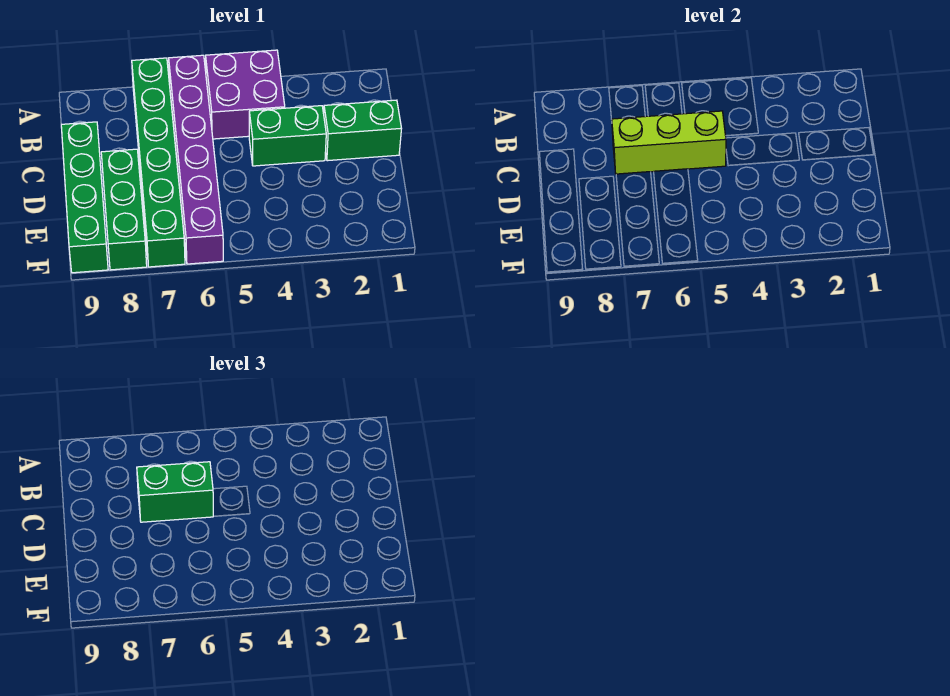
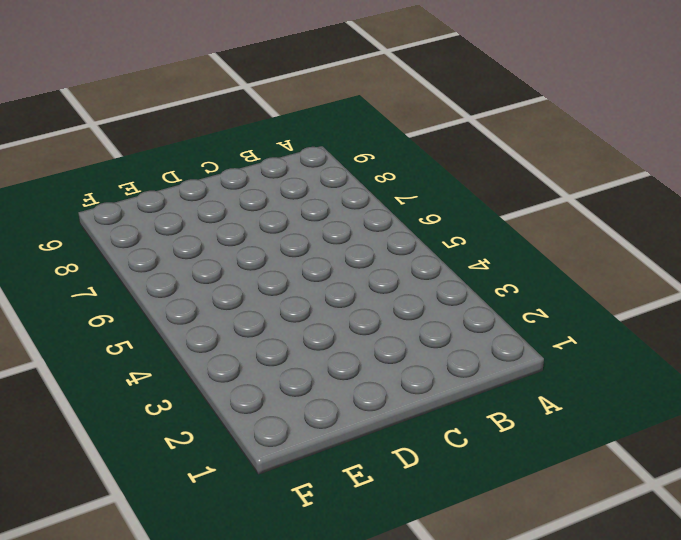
none -> purple 2x2 brick [206,50,285,139]
none -> purple 1x6 brick [169,55,223,264]

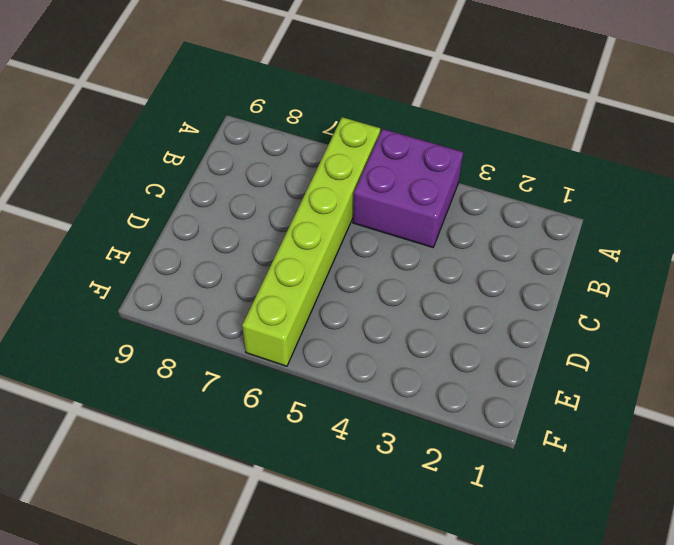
lime 1x6 brick [242,117,380,366] -> purple 1x6 brick [169,55,223,264]
none -> green 1x6 brick [132,58,185,267]
none -> green 1x2 brick [324,100,402,161]

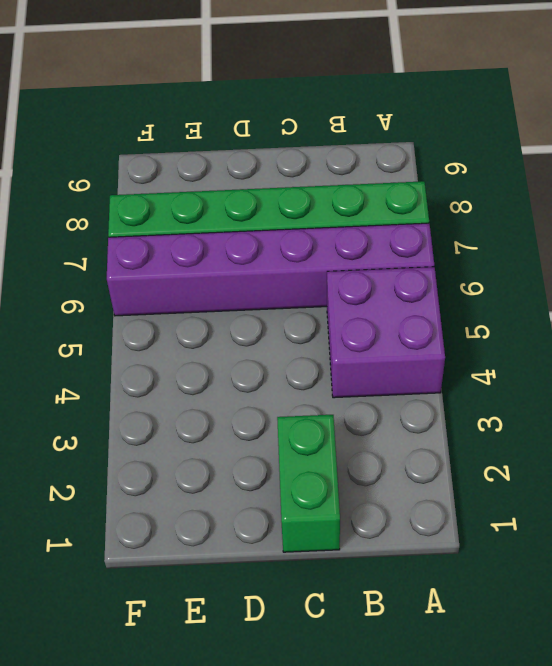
none -> green 1x2 brick [249,106,326,166]
none -> green 1x4 brick [61,122,108,273]

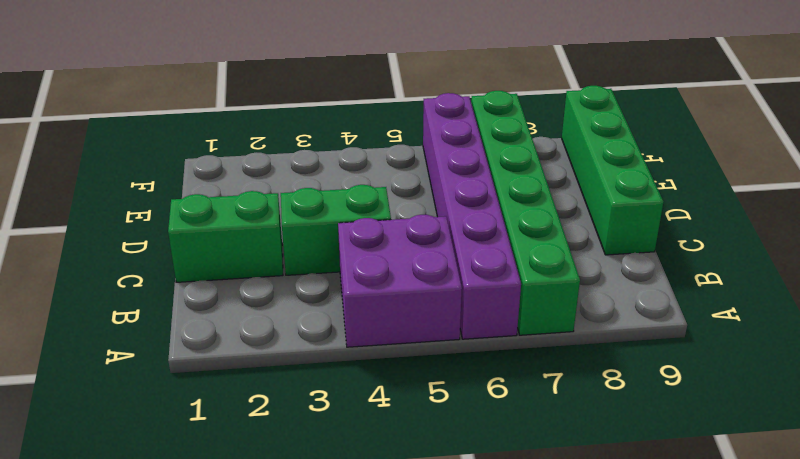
none -> green 1x3 brick [101,149,147,270]
none -> lime 1x3 brick [612,111,726,174]

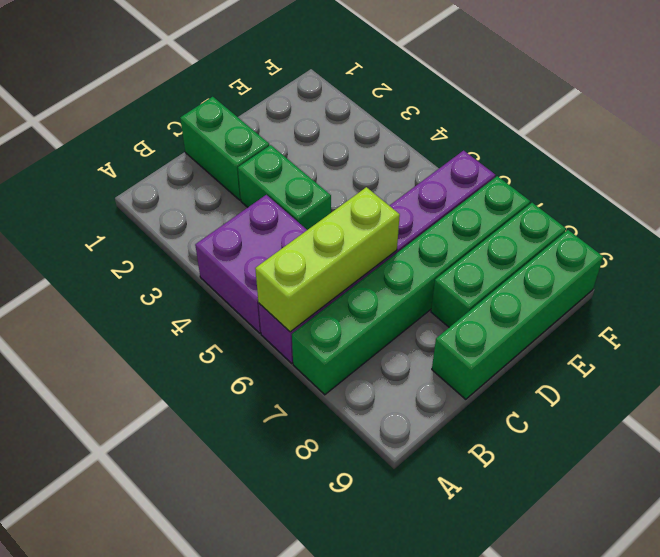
lime 1x3 brick [255,187,400,332] -> lime 1x3 brick turned to [612,111,726,174]
none -> green 1x2 brick [137,462,213,522]

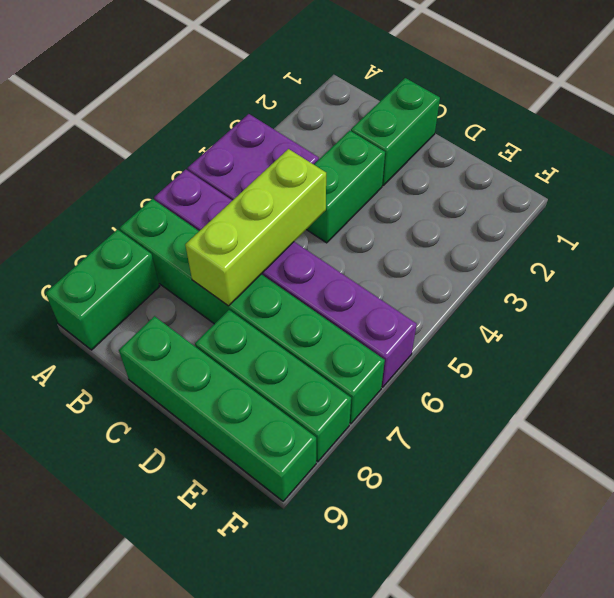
green 1x2 brick [45,230,160,350] -> green 1x2 brick moved to [137,462,213,522]

